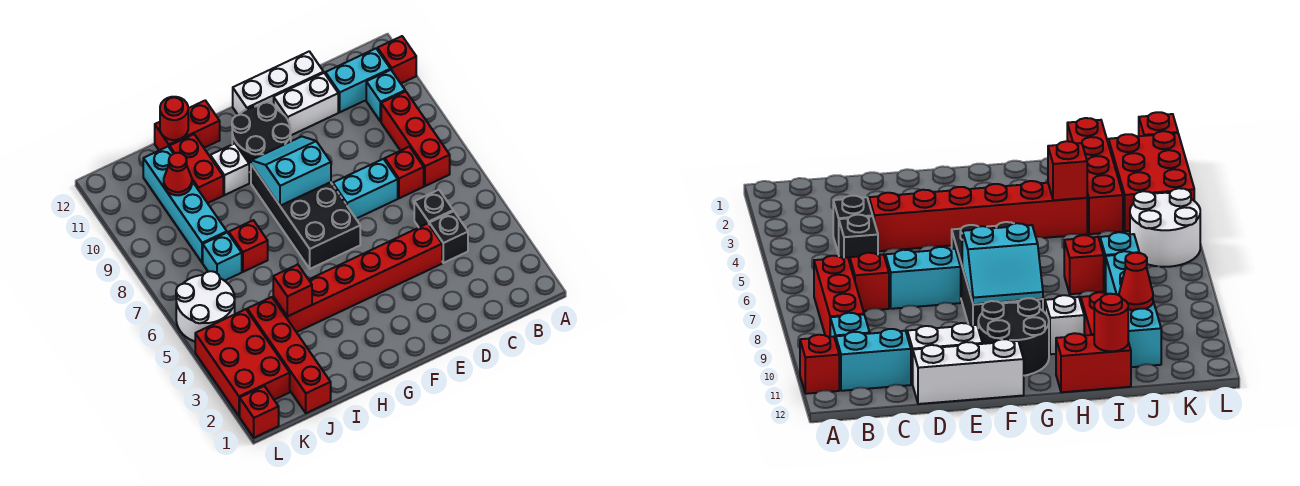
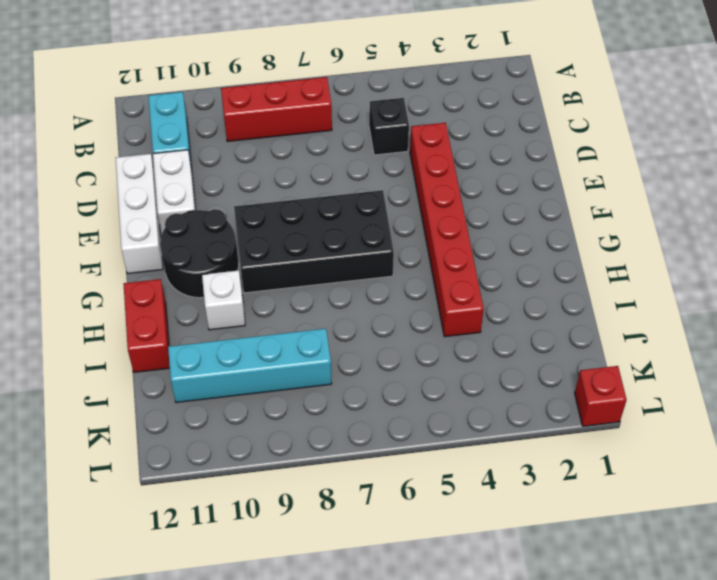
none -> red 1x1 brick [378,36,416,83]
none -> cyan 1x1 brick [366,70,405,122]
none -> black 1x1 brick [429,211,468,263]

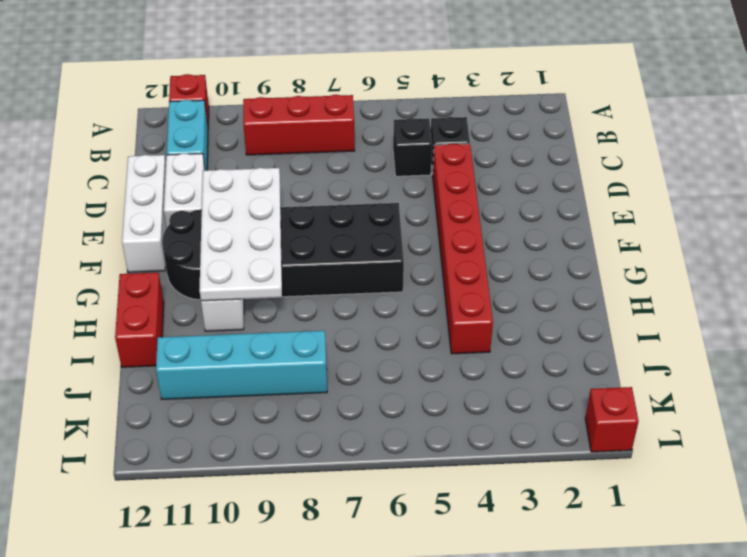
white 2x4 plate [199,168,282,301] -> cyan 2x2 slope [251,137,331,206]
none -> cyan 1x1 brick [366,70,405,122]
none -> red 1x1 brick [385,147,424,198]
none -> cyan 1x2 brick [333,159,398,219]

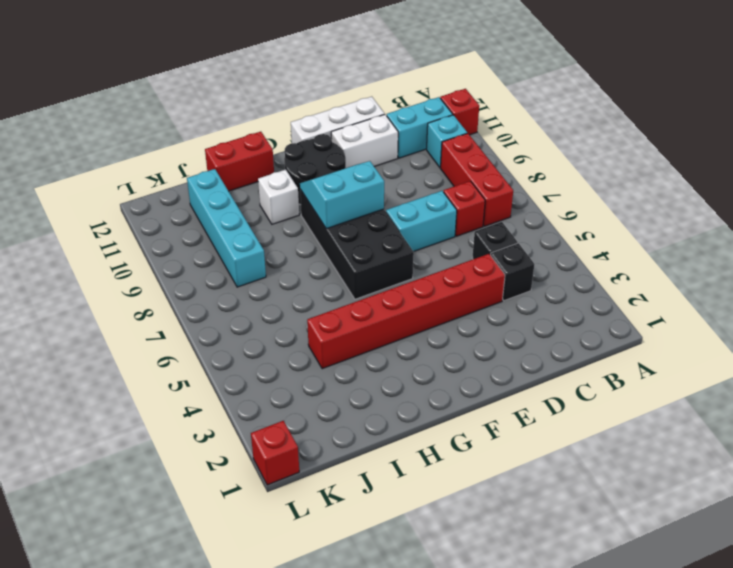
none -> red 1x1 brick [229,220,268,272]
none -> red 1x2 brick [169,134,223,203]
none -> red 1x4 brick [247,297,331,413]

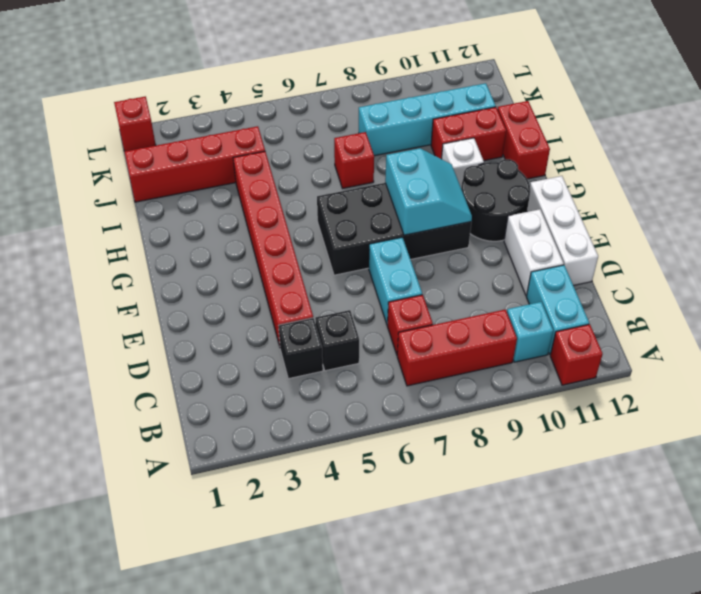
none -> cyan 1x1 brick [203,232,242,281]
none -> red 2x3 brick [195,309,290,416]
none -> white 2x2 round brick [176,271,235,341]

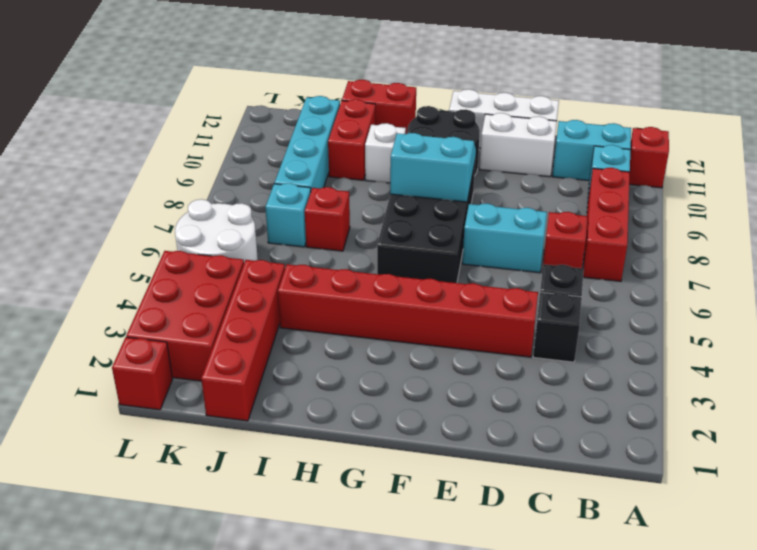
none -> red 1x1 brick [273,264,312,316]
none -> red 1x1 round brick [160,97,188,140]
none -> red 1x1 cone [164,153,192,195]

